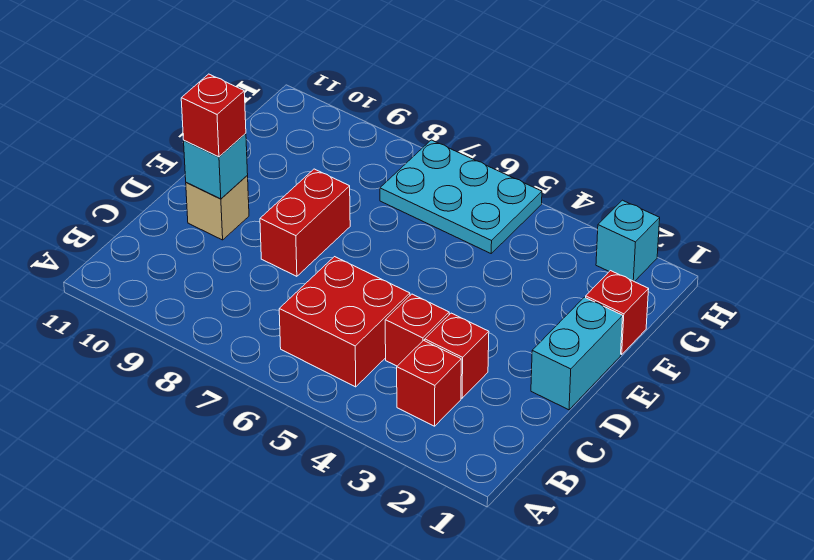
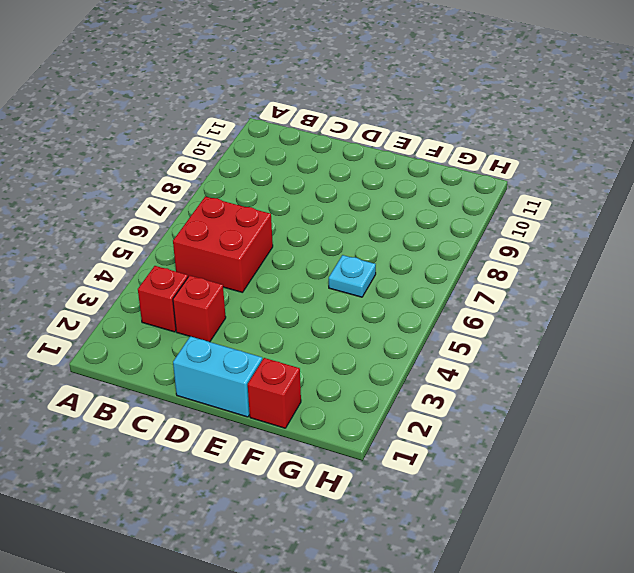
cyan 1x1 plate [329,255,376,297] -> none
none -> red 1x1 brick [385,294,449,366]
none -> red 1x2 brick [260,169,350,276]
none -> tan 1x1 brick [186,176,249,240]

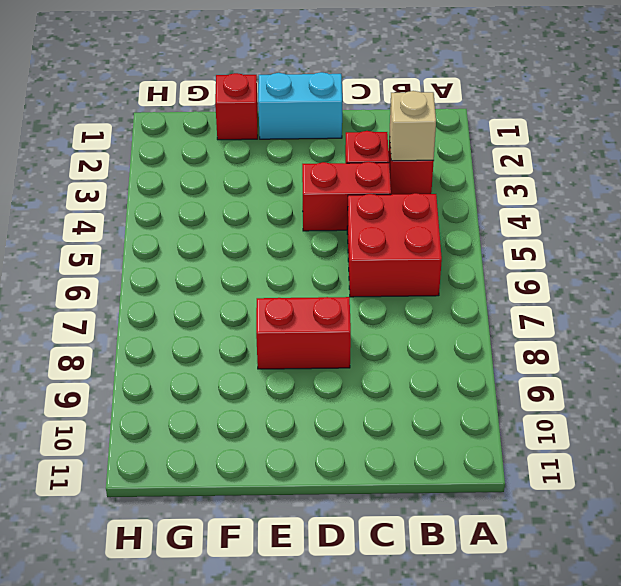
tan 1x1 brick [390,91,436,161] -> tan 1x1 brick moved to [186,176,249,240]
red 1x2 brick [302,162,391,231] -> red 1x1 brick [385,294,449,366]
none -> cyan 2x3 plate [380,140,542,253]
none -> cyan 1x1 brick [596,200,660,282]
none -> cyan 1x1 brick [184,133,248,199]

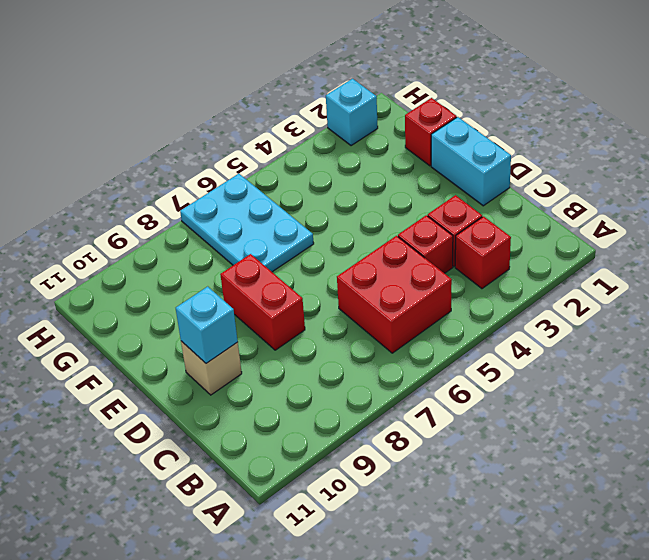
cyan 2x3 plate [180,174,314,272] -> cyan 2x3 plate turned to [380,140,542,253]
none -> red 1x1 brick [181,74,246,157]

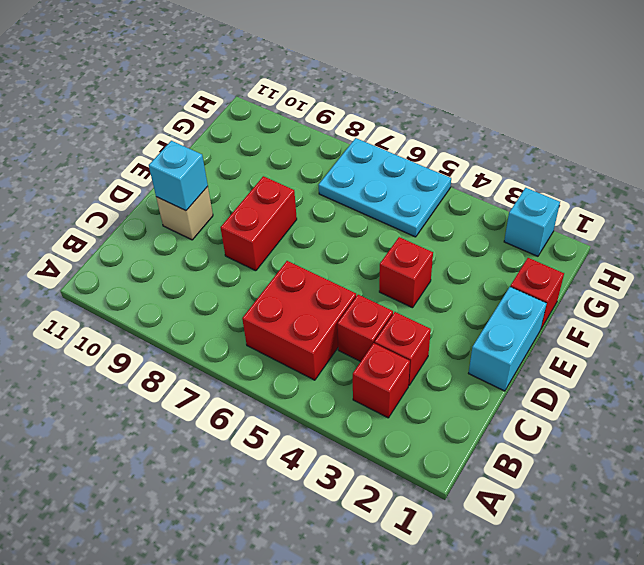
red 1x1 brick [379,237,433,308] -> red 1x1 brick moved to [181,74,246,157]

